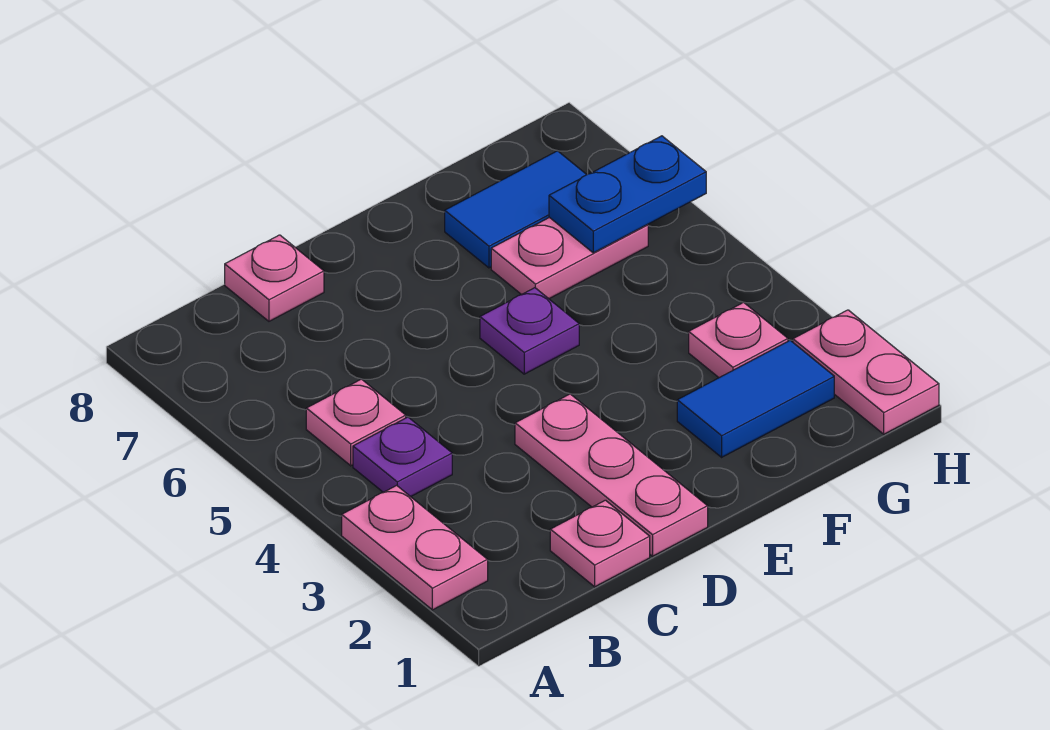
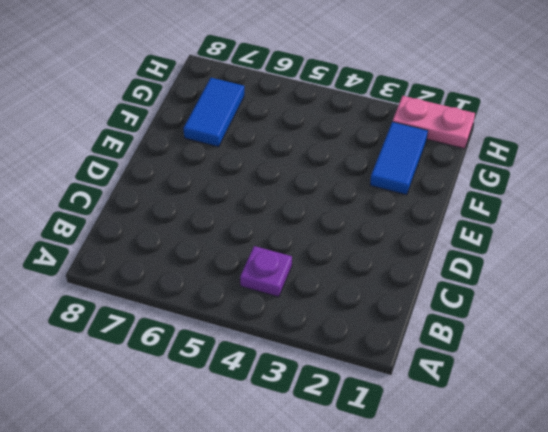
none -> pink 1x2 plate [342,485,488,610]
none -> pink 1x1 plate [306,379,406,466]
none -> pink 1x1 plate [550,500,650,587]

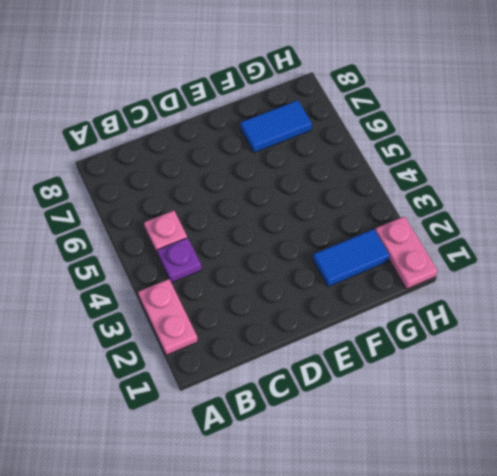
none -> pink 1x1 plate [550,500,650,587]
none -> pink 1x1 plate [225,235,324,321]
none -> pink 1x3 plate [515,394,708,556]

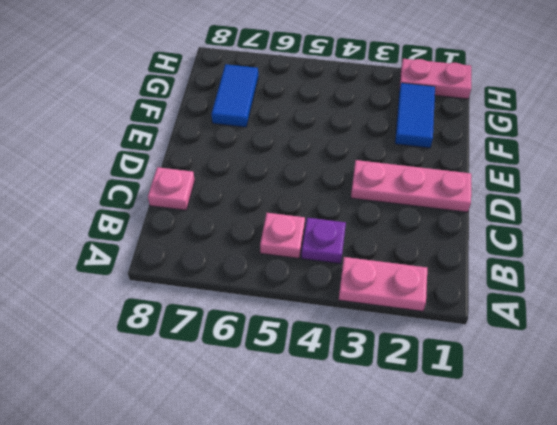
none -> pink 1x1 plate [550,500,650,587]
none -> purple 1x1 plate [480,288,579,374]
none -> pink 1x2 plate [491,217,648,299]

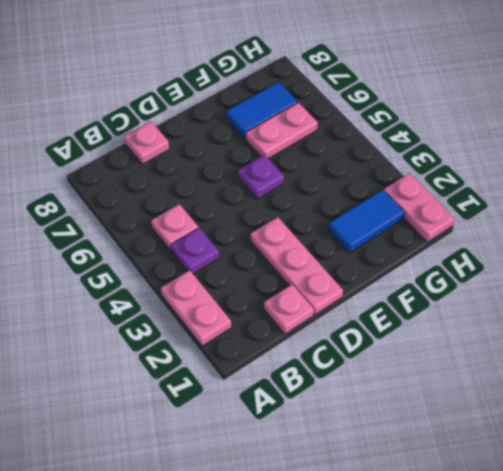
none -> pink 1x1 plate [689,302,788,378]
none -> blue 1x2 plate [549,136,706,253]

